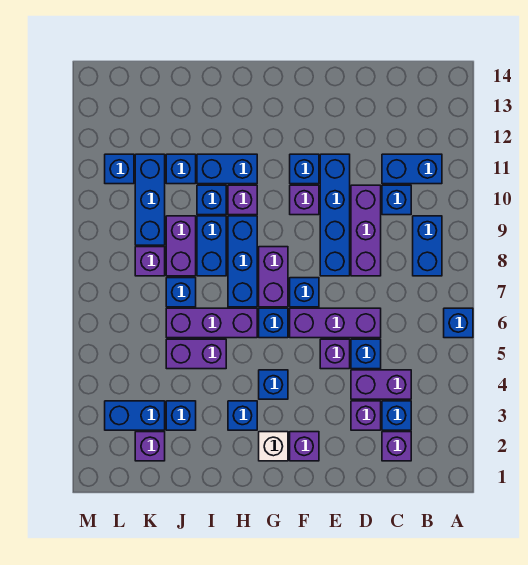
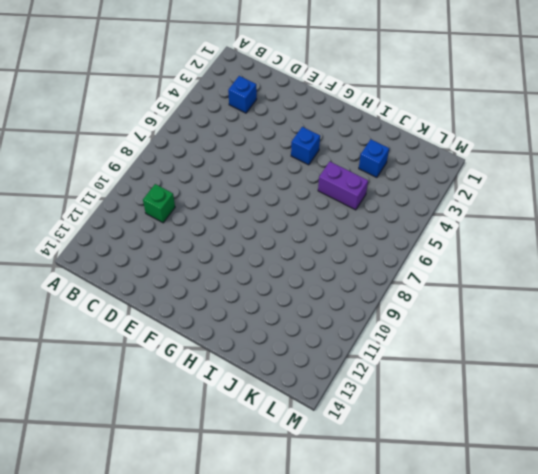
green 1x1 brick [143,184,175,223] -> blue 1x1 brick [382,185,411,215]
none -> blue 1x1 brick [444,308,473,338]
none -> blue 1x2 brick [413,216,442,276]
none -> blue 1x2 brick [382,154,442,184]
none -> purple 1x1 brick [382,432,411,461]

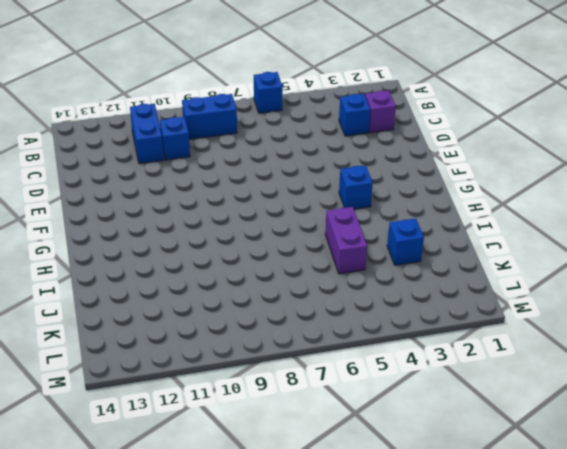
none -> purple 1x2 brick [351,370,411,399]
none -> purple 1x1 brick [351,401,381,430]
none -> blue 1x1 brick [351,339,381,369]
none -> purple 1x3 brick [290,308,381,338]

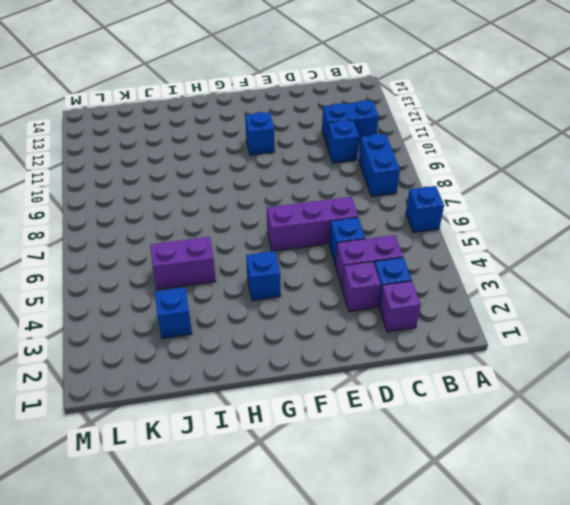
none -> purple 1x3 brick [351,185,381,276]
none -> purple 1x1 brick [320,339,350,369]
none -> blue 1x4 brick [320,154,350,276]
none -> purple 1x1 brick [290,432,319,461]

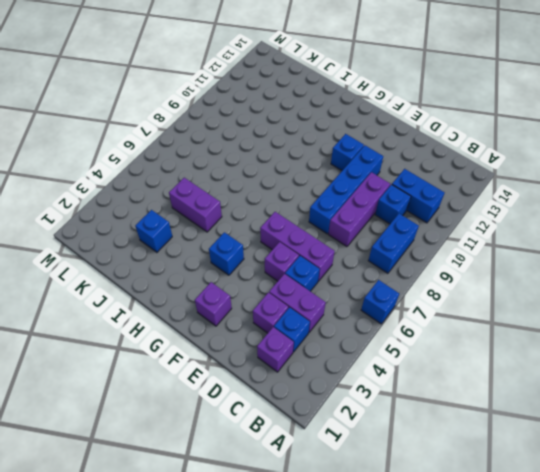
none -> blue 1x1 brick [290,278,319,307]
none -> purple 1x1 brick [290,185,319,215]
none -> white 1x1 brick [259,432,288,461]
none -> blue 1x1 brick [259,308,288,338]

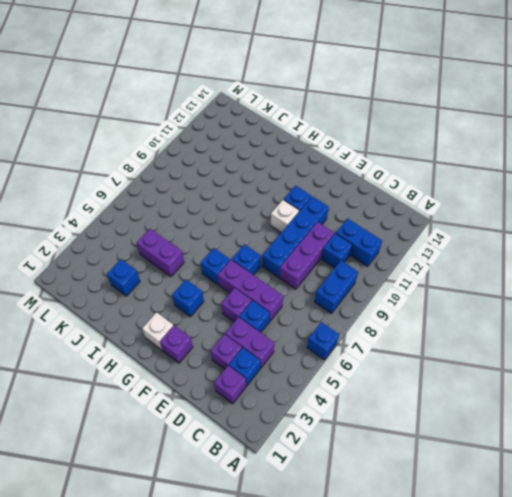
white 1x1 brick [271,200,299,233] -> purple 1x1 brick [290,185,319,215]
none -> purple 1x2 brick [259,247,288,307]
none -> blue 1x1 brick [228,401,257,430]
none -> purple 1x3 brick [166,308,257,338]
none -> blue 1x3 brick [228,216,257,307]

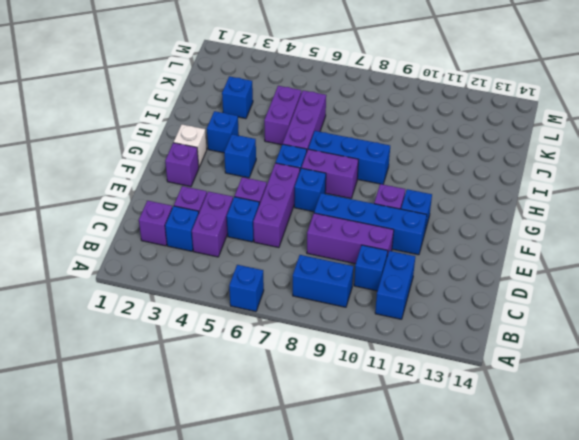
none -> purple 1x1 brick [228,185,257,215]
none -> blue 1x2 brick [197,154,257,184]
none -> blue 1x2 brick [197,216,226,276]
none -> blue 1x1 brick [197,185,226,215]

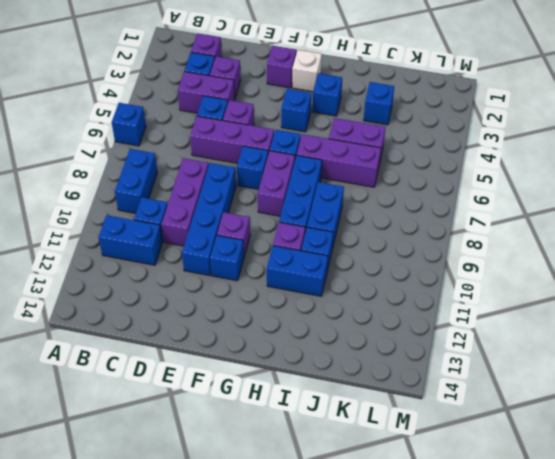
none -> blue 1x1 brick [166,278,196,307]
none -> purple 1x2 brick [166,216,196,276]
none -> blue 1x1 brick [166,154,196,184]
none -> purple 1x1 brick [135,432,165,461]

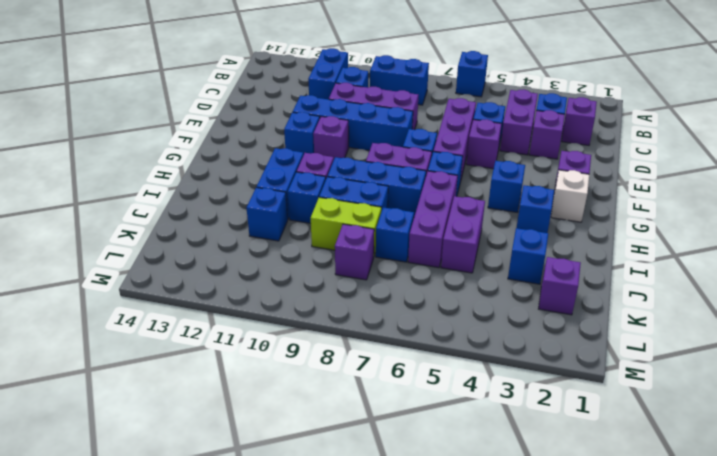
lime 1x2 brick [311,197,381,256] -> purple 1x2 brick [166,216,196,276]
none -> blue 1x2 brick [105,401,165,430]
none -> blue 1x3 brick [135,154,165,245]
none -> blue 1x1 brick [105,154,134,184]

